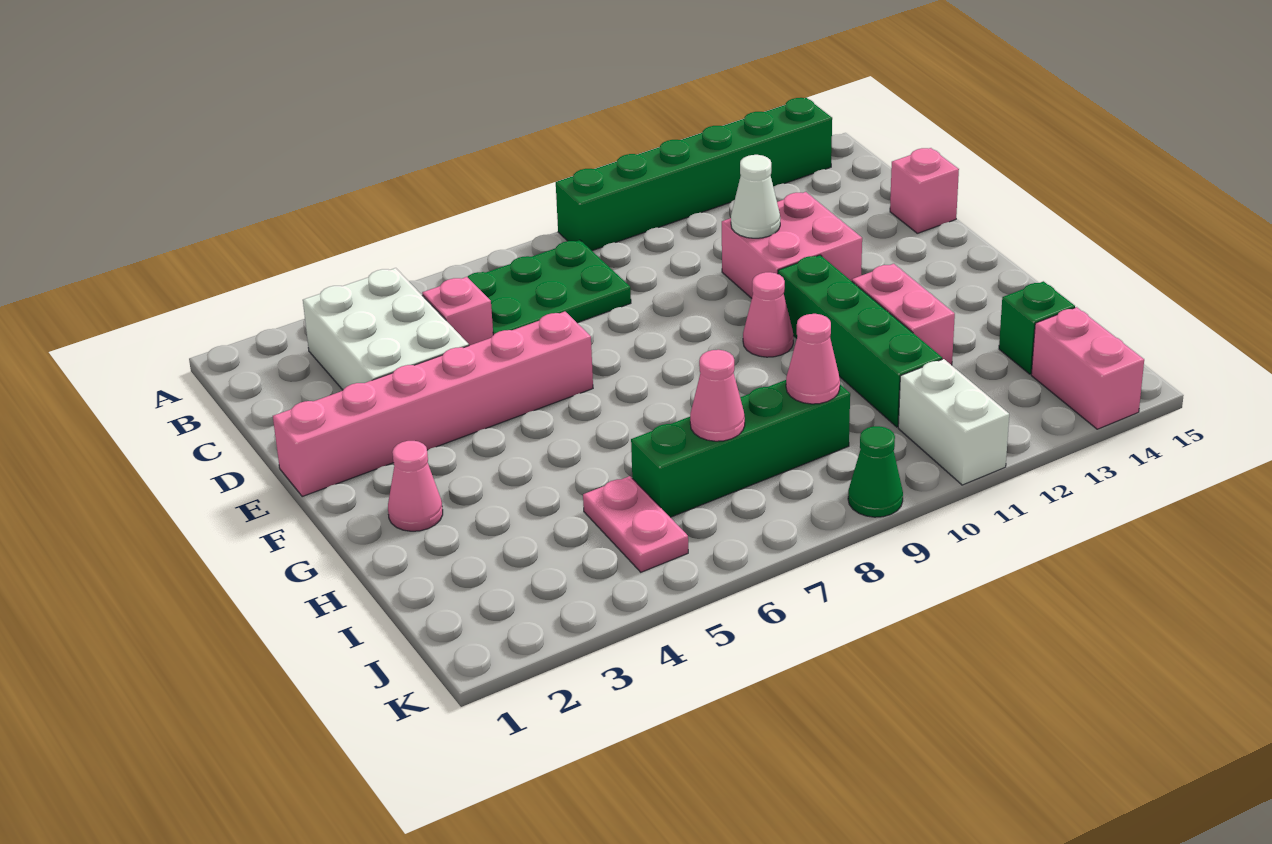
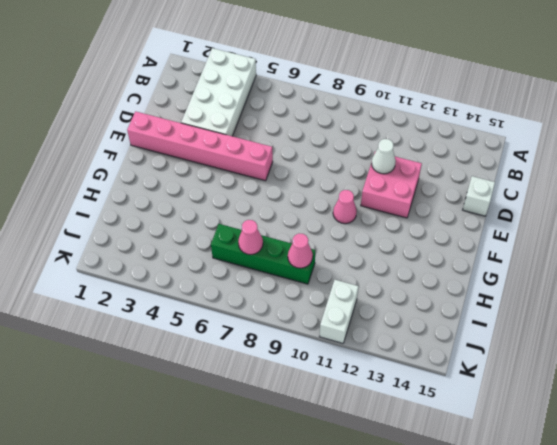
white 2x4 brick [181,48,256,136] -> white 2x3 brick [303,268,469,390]
white 1x1 brick [463,176,495,216] -> pink 1x1 brick [890,148,959,233]
none -> green 1x6 brick [556,98,832,251]
none -> green 2x3 plate [468,240,631,335]
none -> pink 1x1 brick [422,277,493,346]

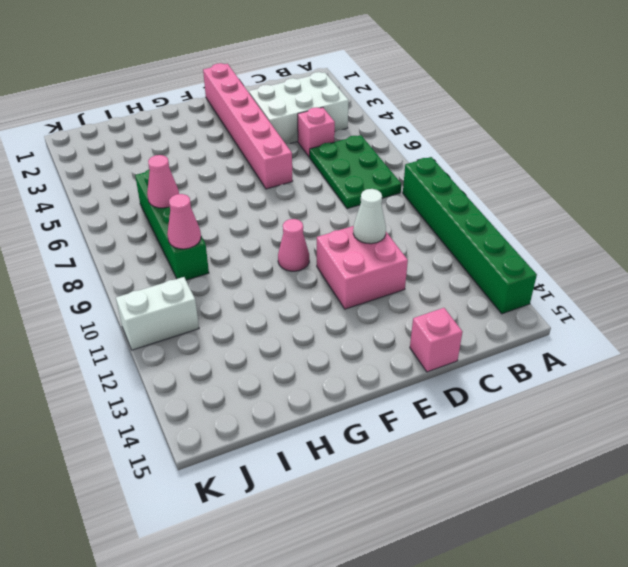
none -> green 1x4 brick [778,255,942,427]
none -> pink 1x1 cone [388,441,443,531]
none -> pink 1x2 brick [852,264,955,365]

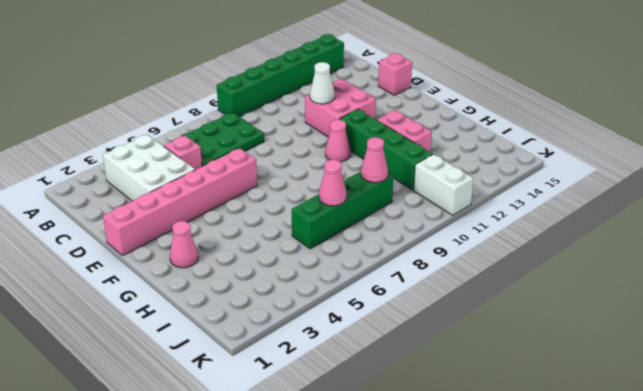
none -> pink 1x2 plate [583,476,688,572]
none -> green 1x1 brick [999,281,1075,374]
none -> pink 1x2 brick [1031,307,1144,429]

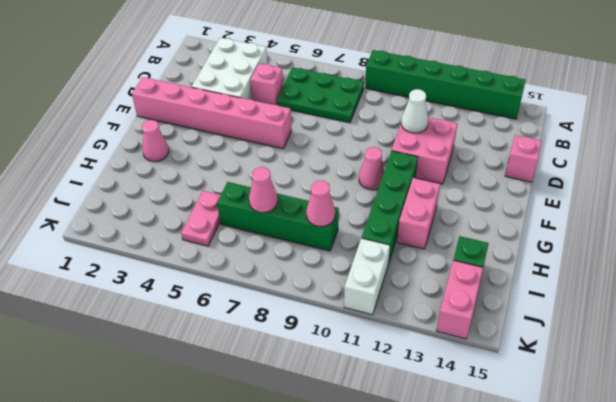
none -> green 1x1 cone [848,426,903,517]

